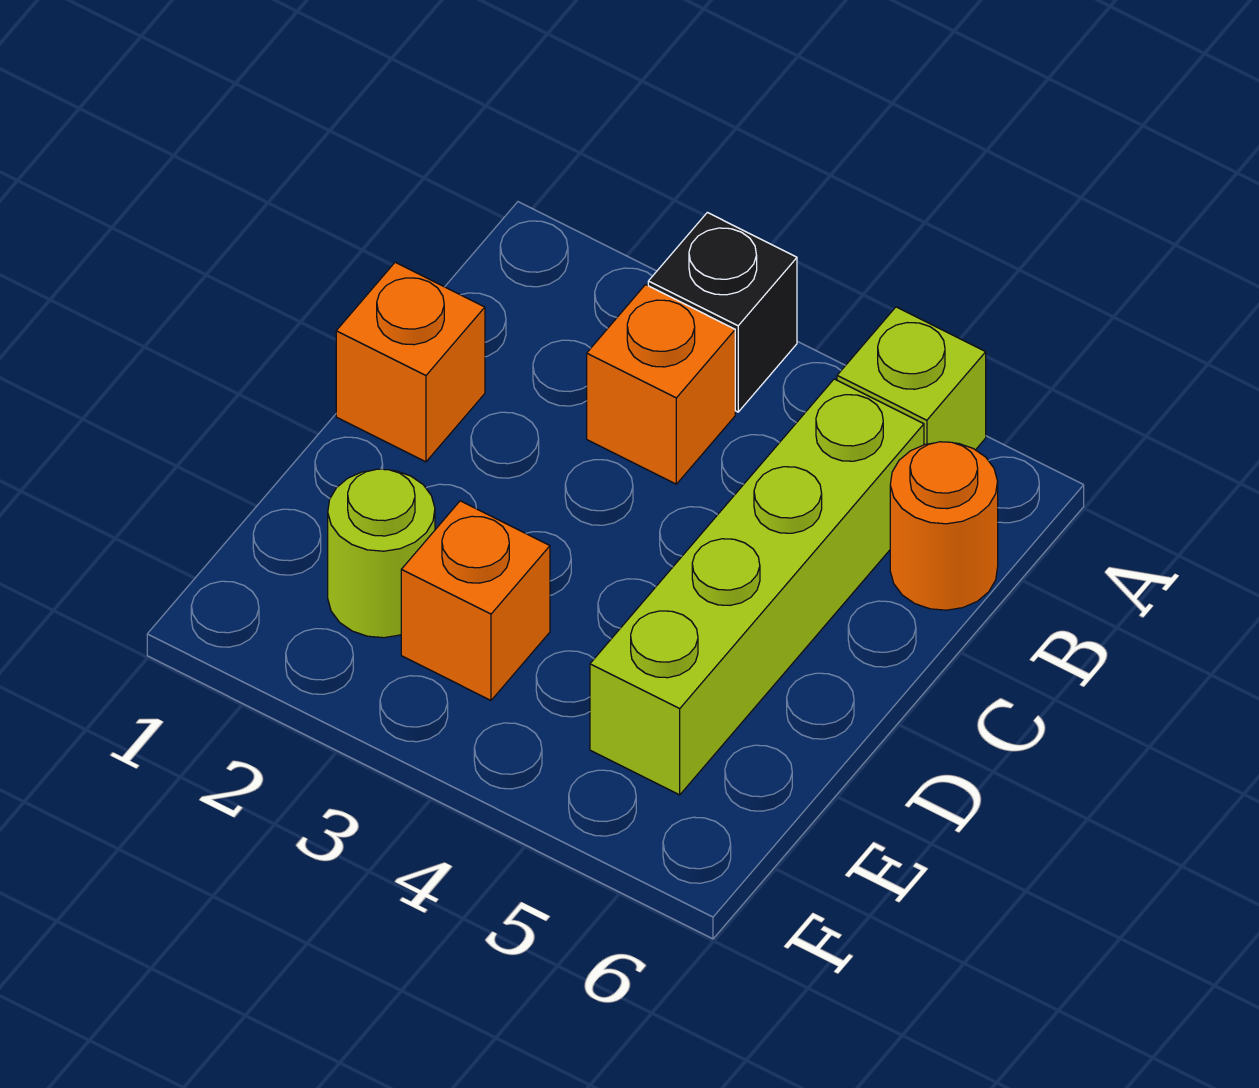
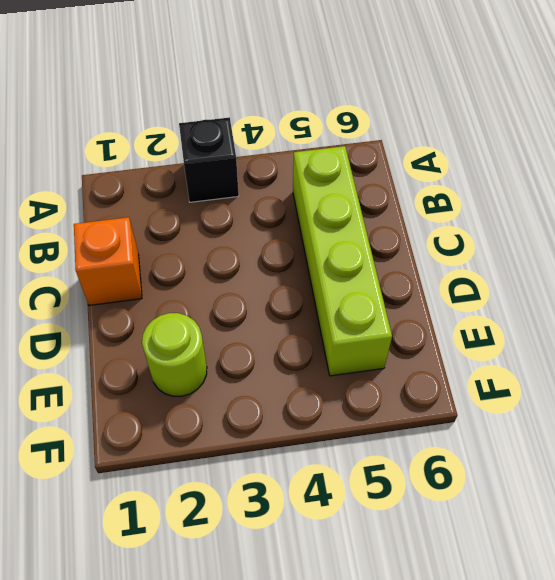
none -> lime 1x1 brick [837,307,986,450]
none -> orange 1x1 brick [587,285,735,484]

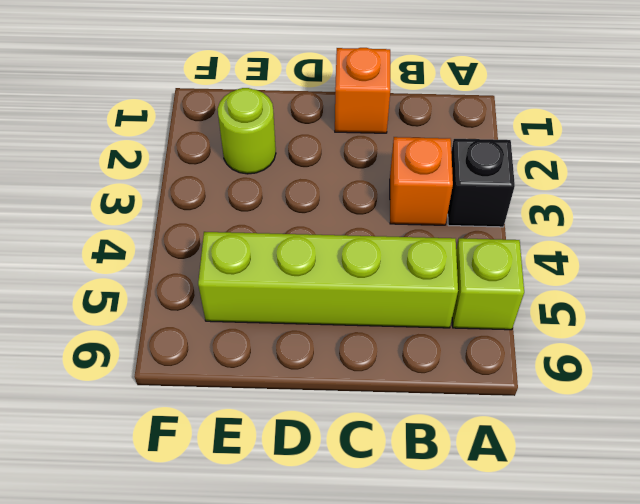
none -> orange 1x1 round brick [890,442,998,610]
none -> orange 1x1 brick [401,501,550,700]

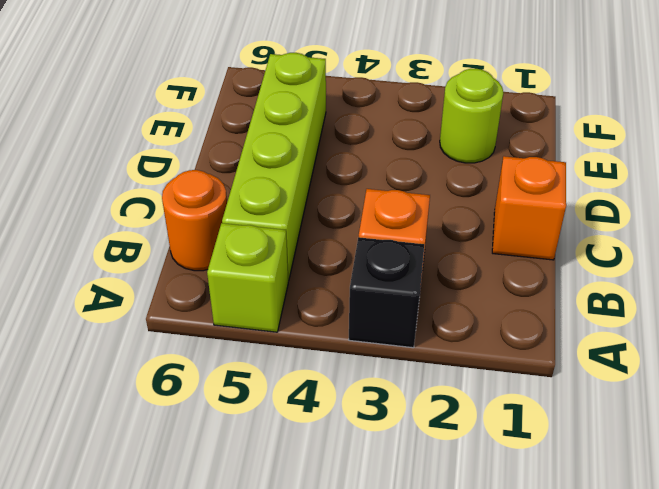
none -> orange 1x1 brick [401,501,550,700]

